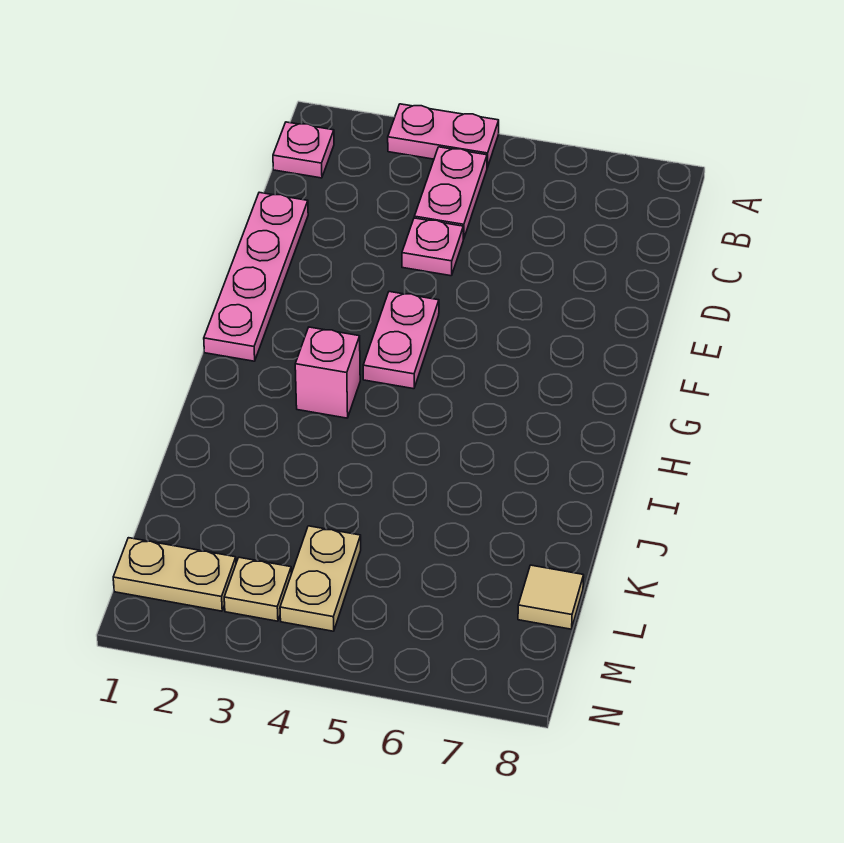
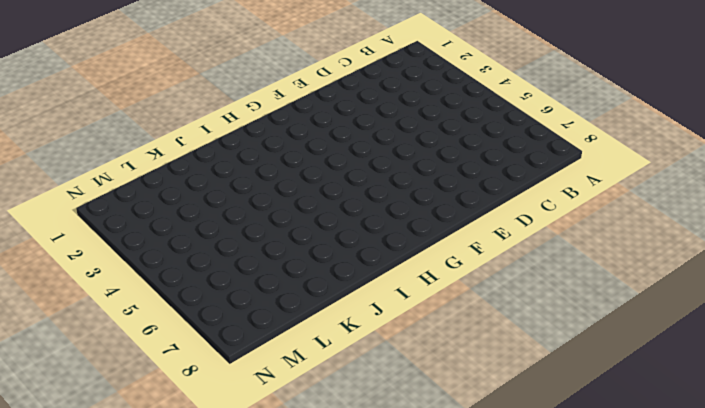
none -> pink 1x2 plate [388,104,499,168]
none -> pink 1x1 plate [273,122,334,178]

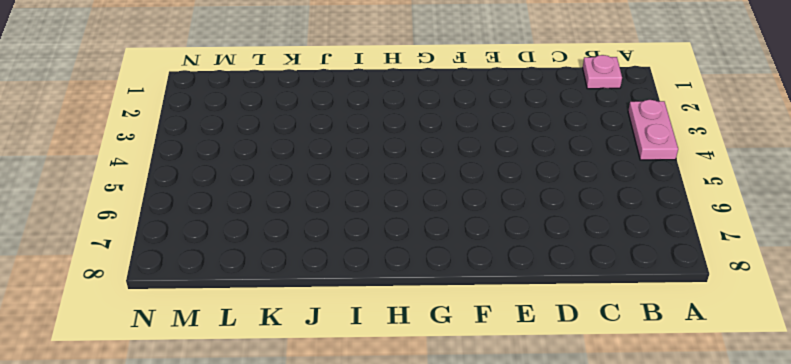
none -> pink 1x2 plate [414,147,487,239]
none -> pink 1x4 plate [204,192,308,361]

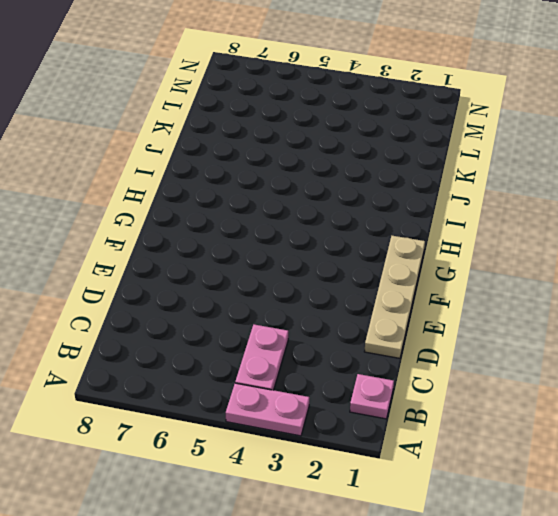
tan 1x4 plate [364,236,425,358] -> pink 1x4 plate [204,192,308,361]
none -> pink 1x1 plate [402,218,463,276]
none -> pink 1x2 plate [363,292,439,389]

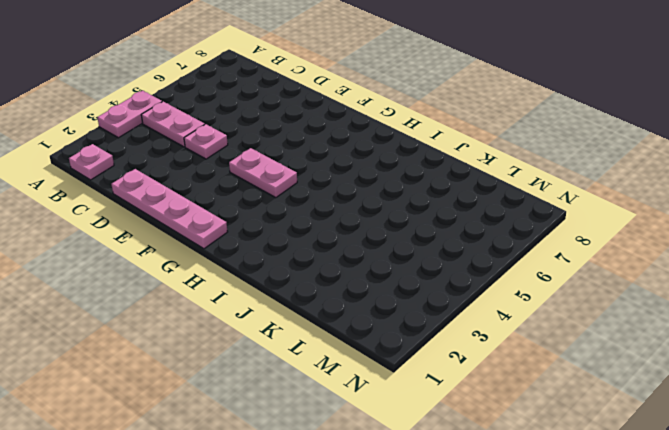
none -> pink 1x1 brick [295,327,360,418]
none -> tan 1x2 plate [280,526,361,631]

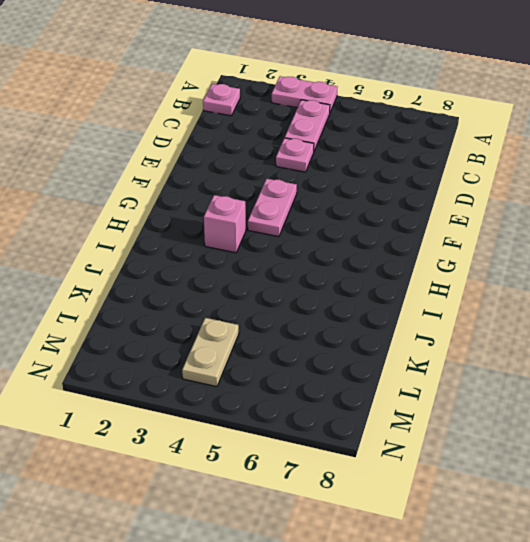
none -> pink 1x4 plate [204,192,308,361]
none -> tan 1x1 tile [518,565,584,629]

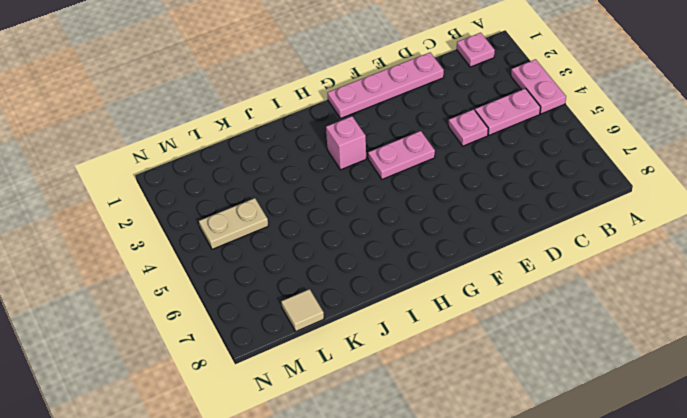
none -> tan 1x2 plate [113,538,236,611]
none -> tan 1x1 plate [224,557,291,621]

